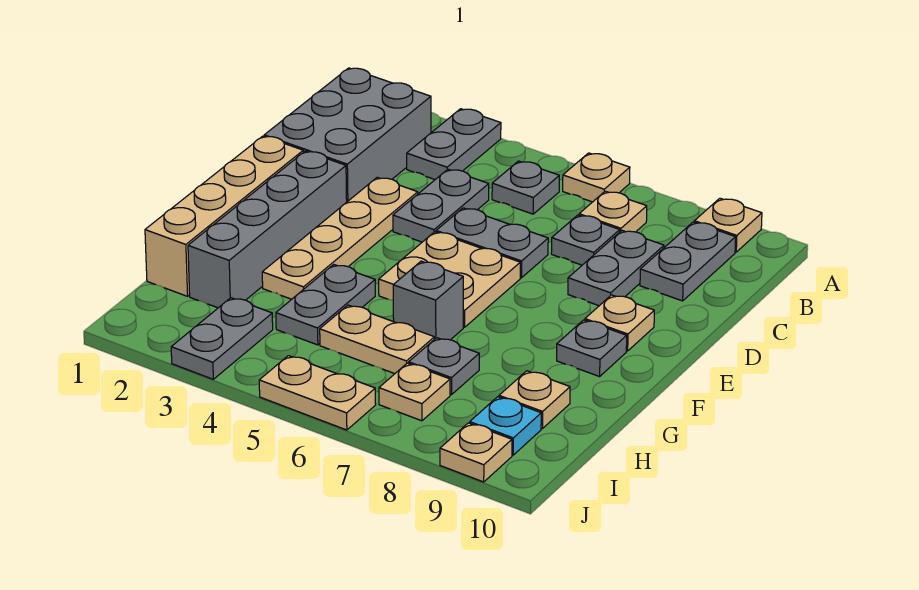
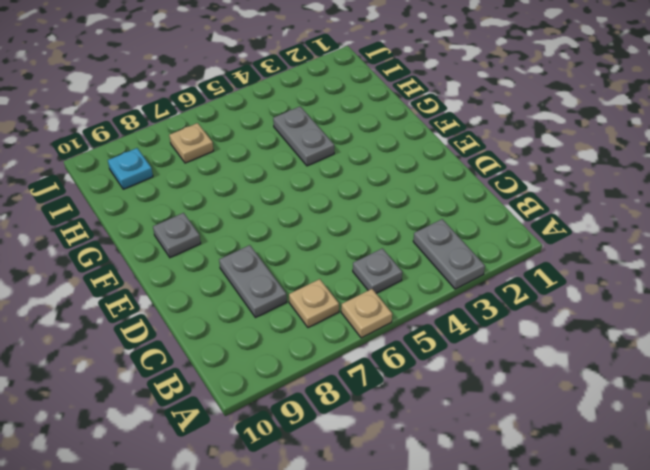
none -> tan 1x1 plate [694,198,762,252]
none -> grey 2x3 brick [264,68,431,202]
none -> grey 1x2 plate [640,222,736,301]

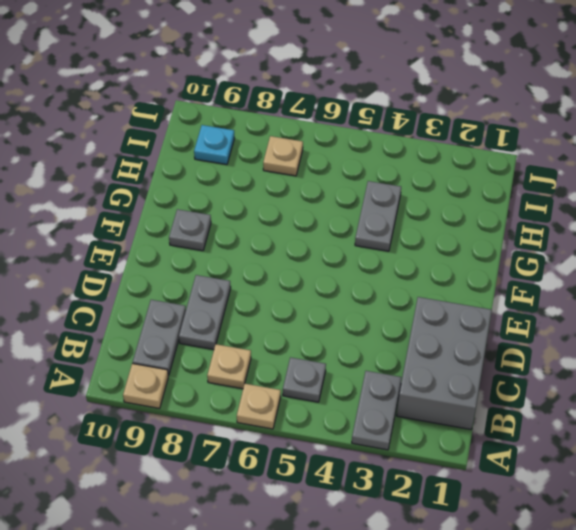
none -> grey 1x2 plate [393,169,489,242]
none -> grey 1x1 plate [551,215,620,265]
none -> tan 1x4 plate [262,177,418,299]

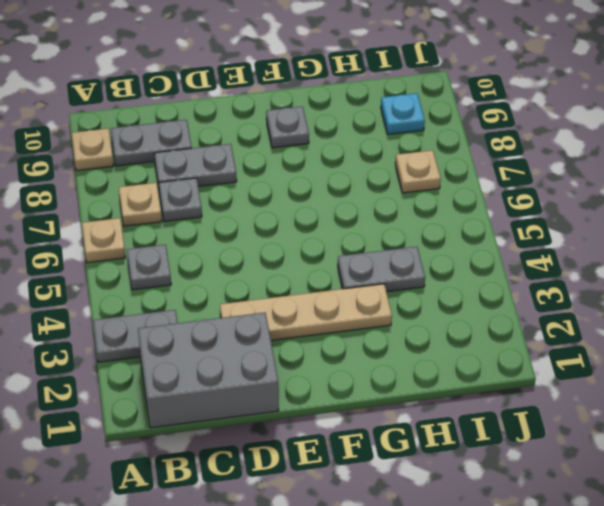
none -> grey 1x2 plate [393,169,489,242]
none -> grey 1x2 plate [436,208,548,278]
none -> tan 1x4 brick [145,136,303,296]

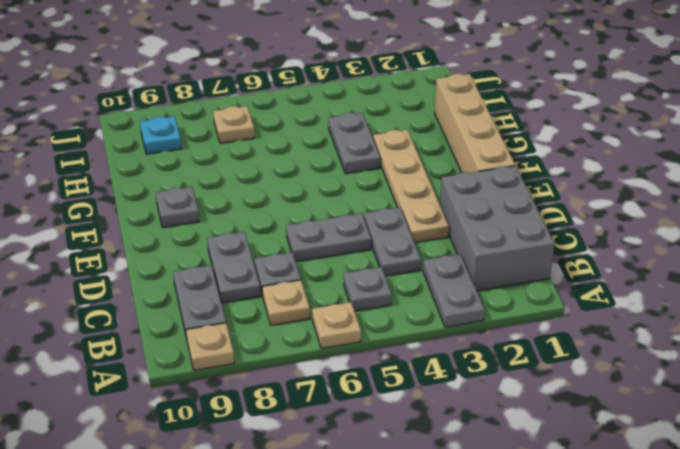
none -> grey 1x4 brick [188,151,347,308]
none -> tan 2x2 plate [379,232,520,327]
none -> tan 1x1 plate [585,295,654,351]

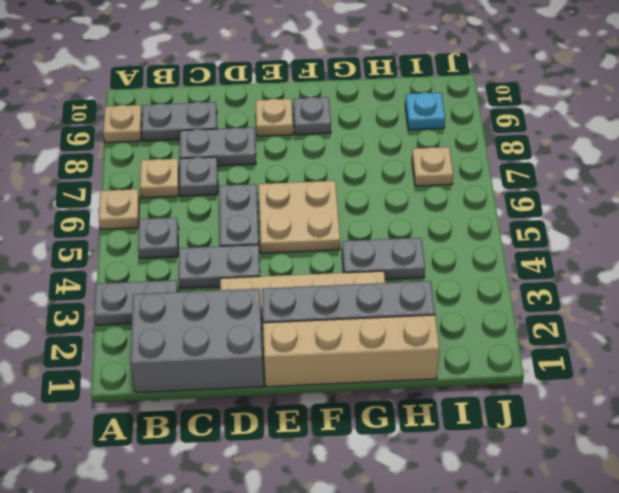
none -> grey 1x1 brick [393,261,463,340]
none -> tan 1x2 plate [320,305,434,374]
none -> grey 1x1 plate [409,338,479,395]

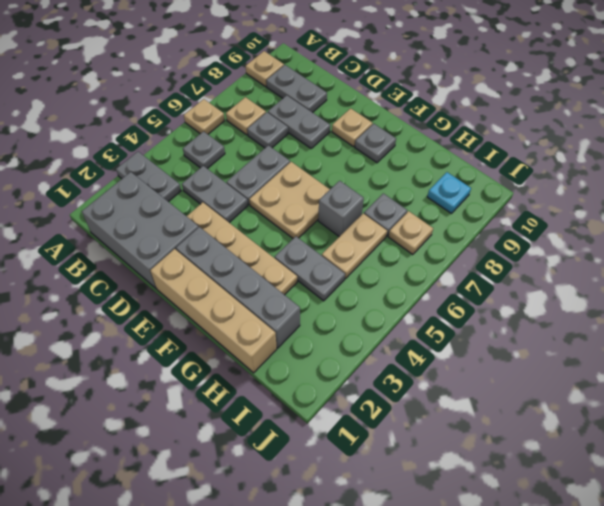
none -> tan 1x1 plate [499,371,570,429]
none -> grey 1x2 plate [171,298,273,379]
none -> tan 1x2 plate [259,356,376,430]

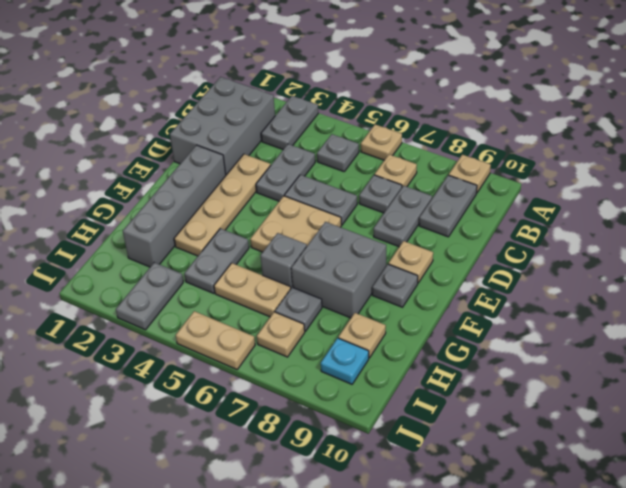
grey 2x2 brick [291,222,386,318] -> none
none -> tan 1x4 brick [145,136,303,296]
none -> tan 1x1 plate [440,423,512,482]

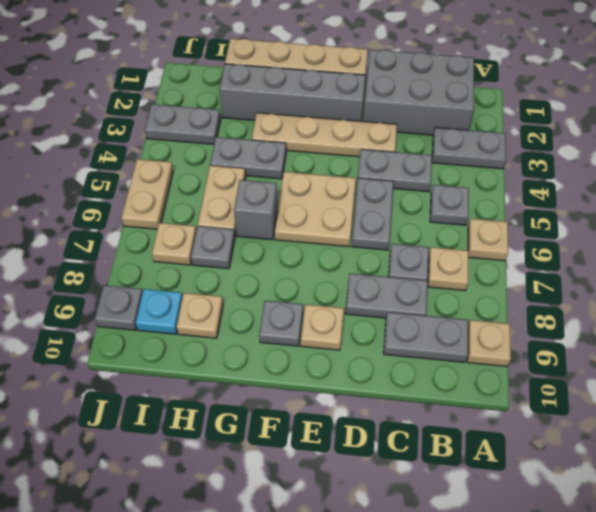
grey 1x1 plate [95,285,143,330] -> tan 1x1 plate [440,423,512,482]

